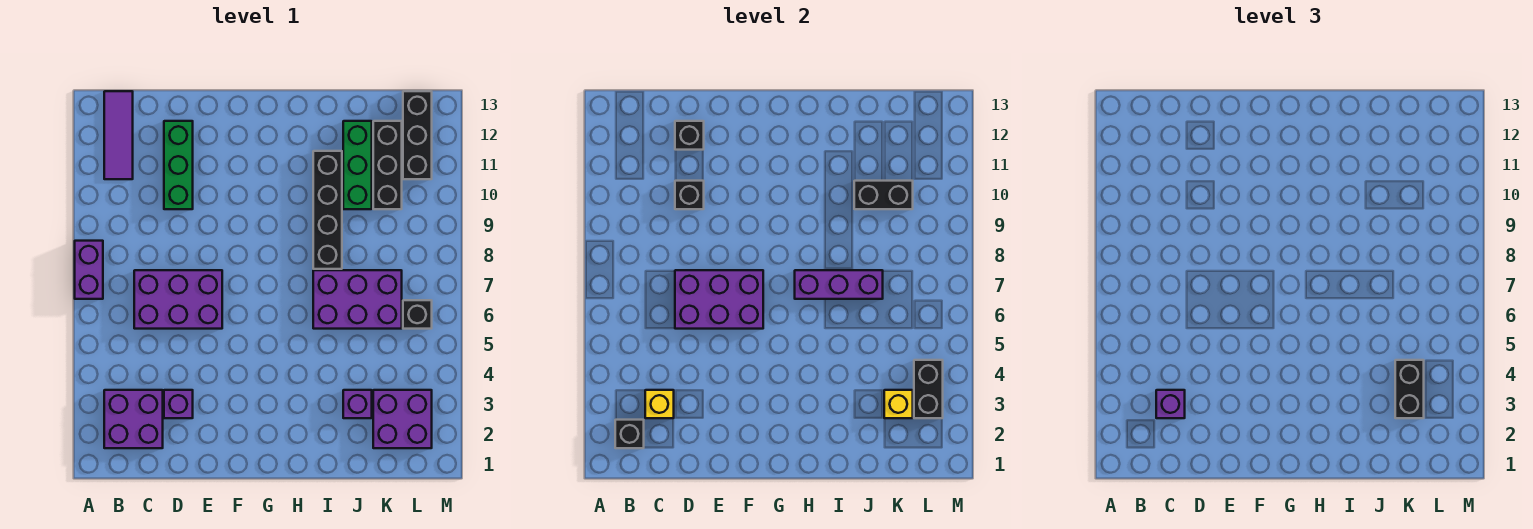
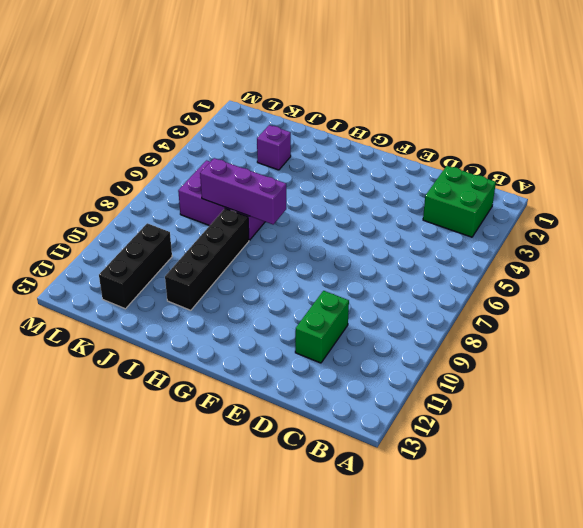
green 2x2 brick [423,166,496,237] -> purple 2x2 brick [104,390,163,448]
green 1x2 brick [295,291,349,363] -> green 1x3 brick [164,121,193,209]
none -> purple 1x2 brick [75,241,103,299]
none -> purple 1x3 tile [104,91,133,179]
none -> purple 2x3 brick [134,270,222,329]

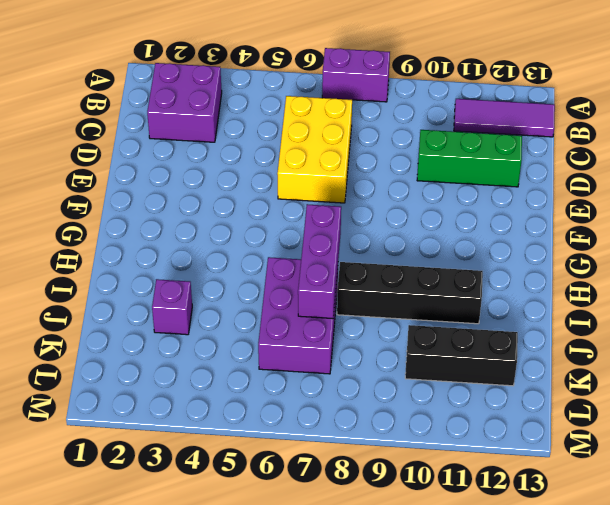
yellow 2x3 brick [277,96,352,203] -> purple 2x3 brick [134,270,222,329]
none -> purple 1x1 brick [164,390,193,418]
none -> green 1x3 brick [343,121,372,209]
none -> purple 2x2 brick [373,390,432,448]

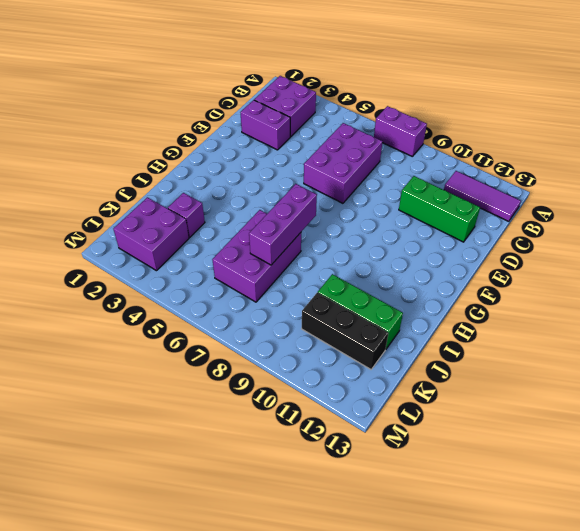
purple 1x2 brick [240,100,290,150] -> purple 1x1 brick [164,390,193,418]
none -> black 1x4 brick [313,151,342,269]
none -> black 1x1 brick [403,300,432,329]
none -> black 1x3 brick [403,91,432,179]

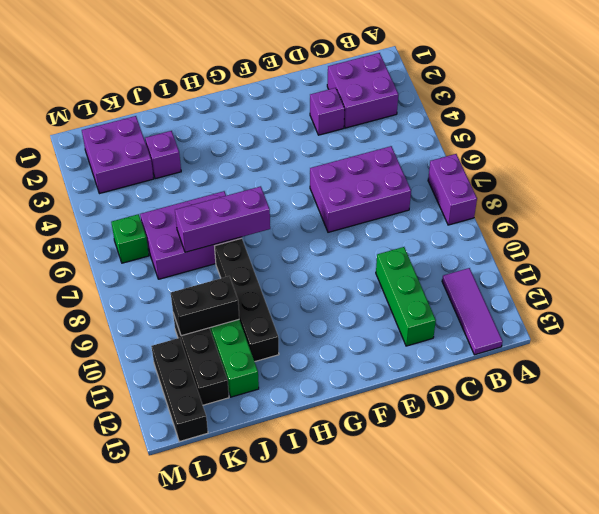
green 1x1 brick [111,214,149,263] -> black 1x1 brick [403,300,432,329]
none -> black 1x1 brick [615,420,644,448]
none -> yellow 1x1 brick [645,390,674,418]
none -> purple 2x3 brick [675,270,763,329]

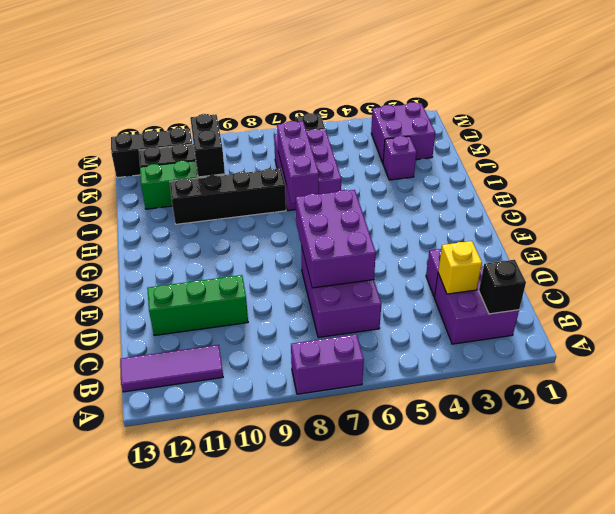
none -> black 1x1 brick [675,181,704,209]
none -> black 1x1 brick [675,121,704,150]
none -> yellow 1x1 brick [884,390,913,418]

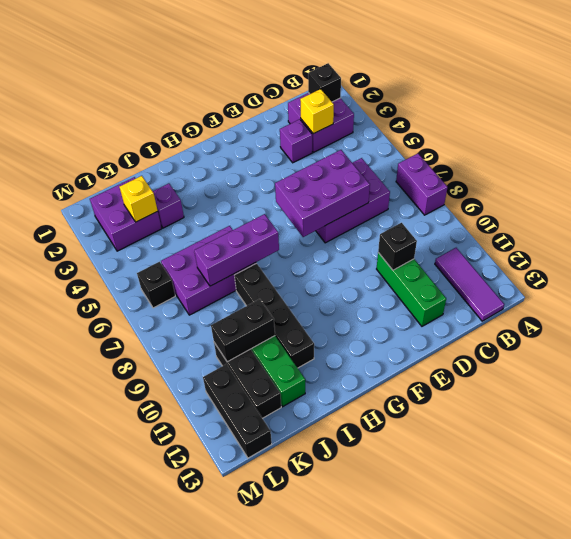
none -> black 1x1 brick [675,121,704,150]
none -> black 1x2 brick [914,360,943,418]
none -> purple 1x1 brick [1156,390,1185,418]

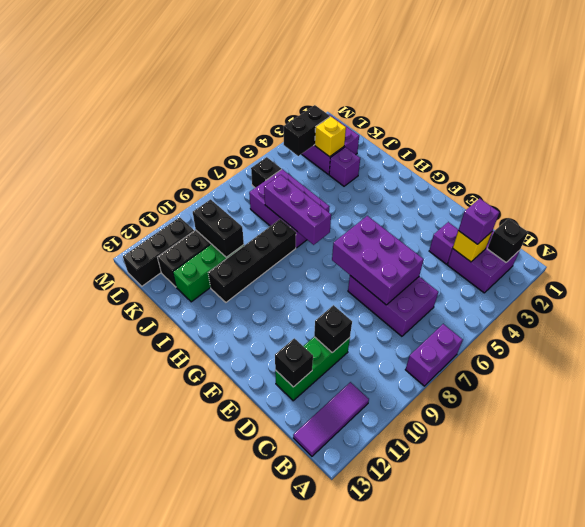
none -> black 1x2 brick [1395,360,1424,418]

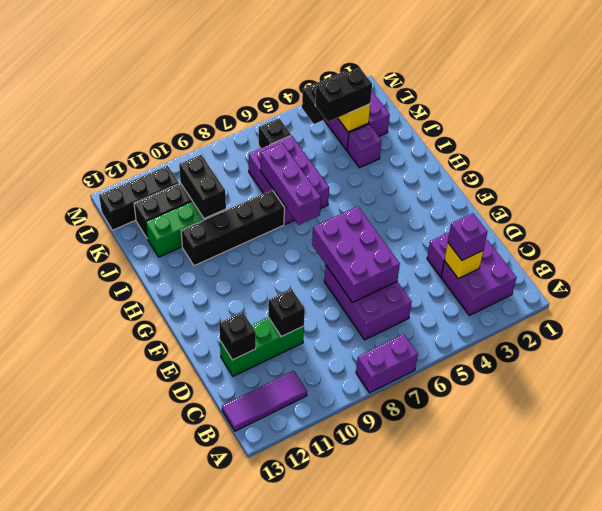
none -> black 1x1 brick [615,420,644,448]

